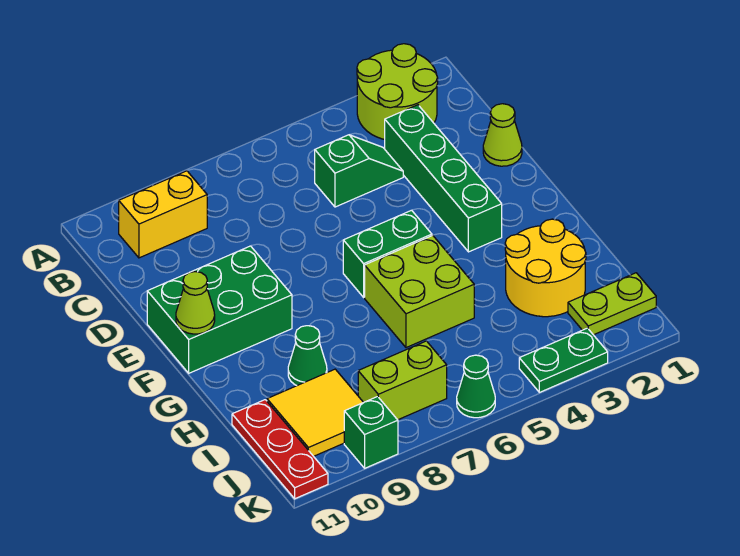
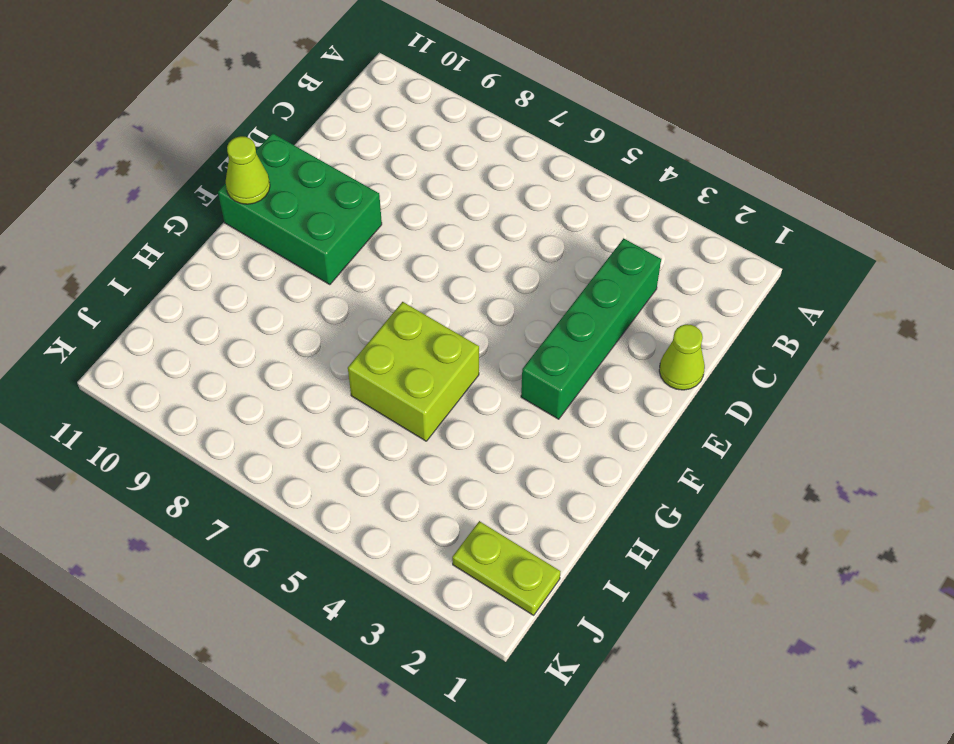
none -> lime 2x2 round brick [357,44,438,140]
none -> yellow 1x2 brick [119,171,207,258]
none -> green 1x2 slope [315,135,403,207]

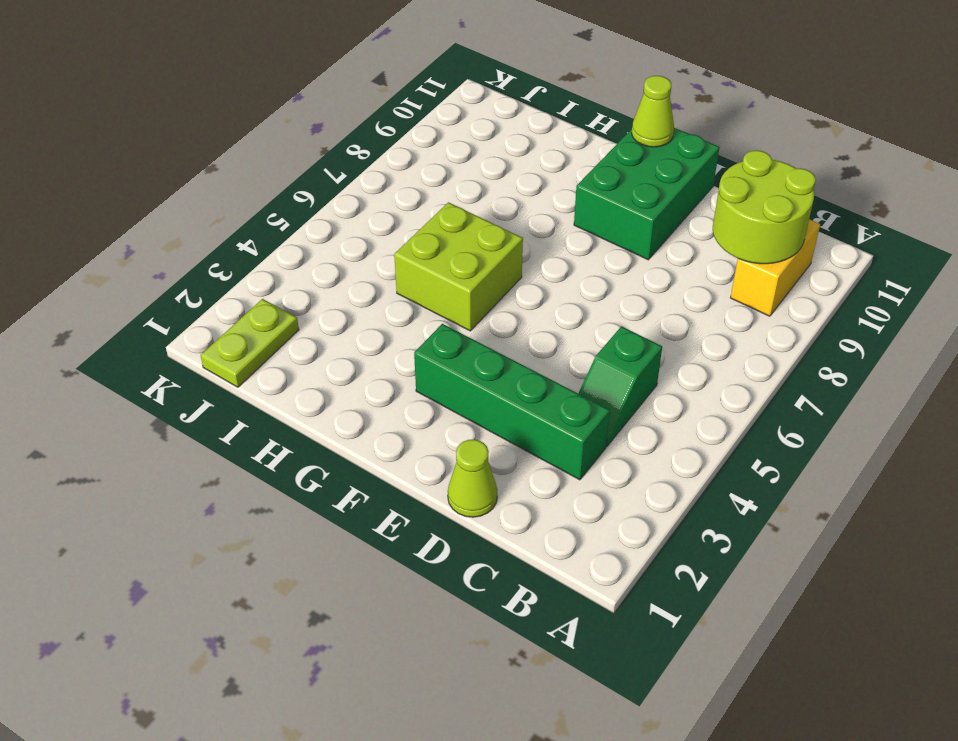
lime 2x2 round brick [713,150,816,264] -> lime 2x2 round brick moved to [357,44,438,140]
none -> green 1x2 brick [343,210,432,297]
none -> yellow 2x2 round brick [505,219,586,317]
none -> green 1x1 cone [288,326,327,385]

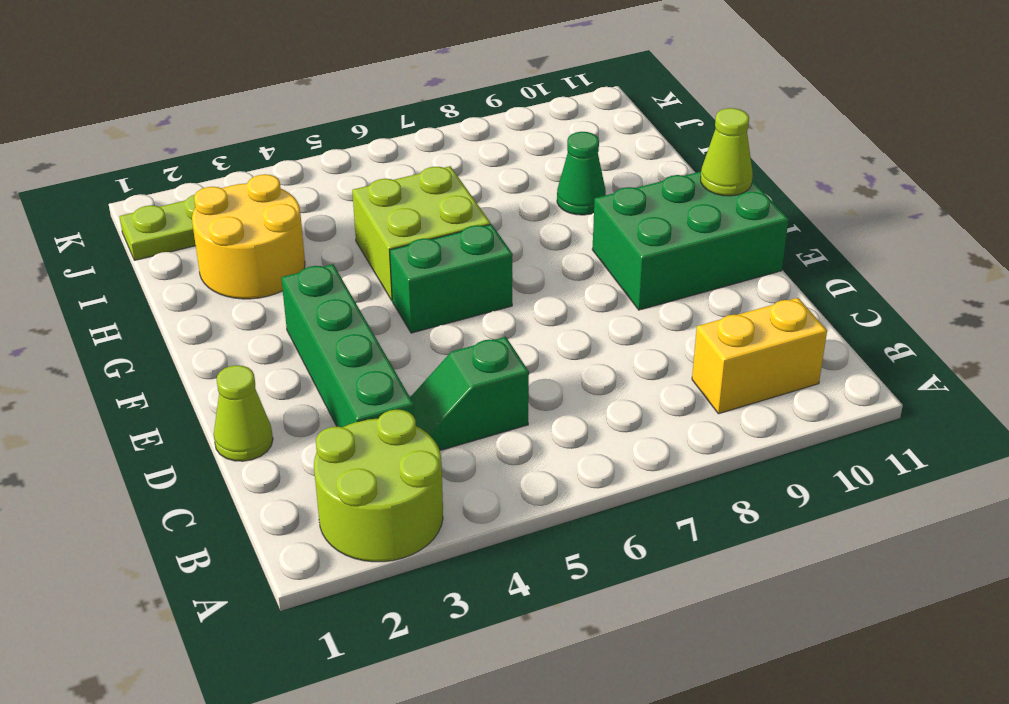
none -> yellow 2x2 tile [267,369,364,456]
none -> red 1x3 plate [232,400,328,499]
none -> lime 1x2 brick [358,341,447,420]

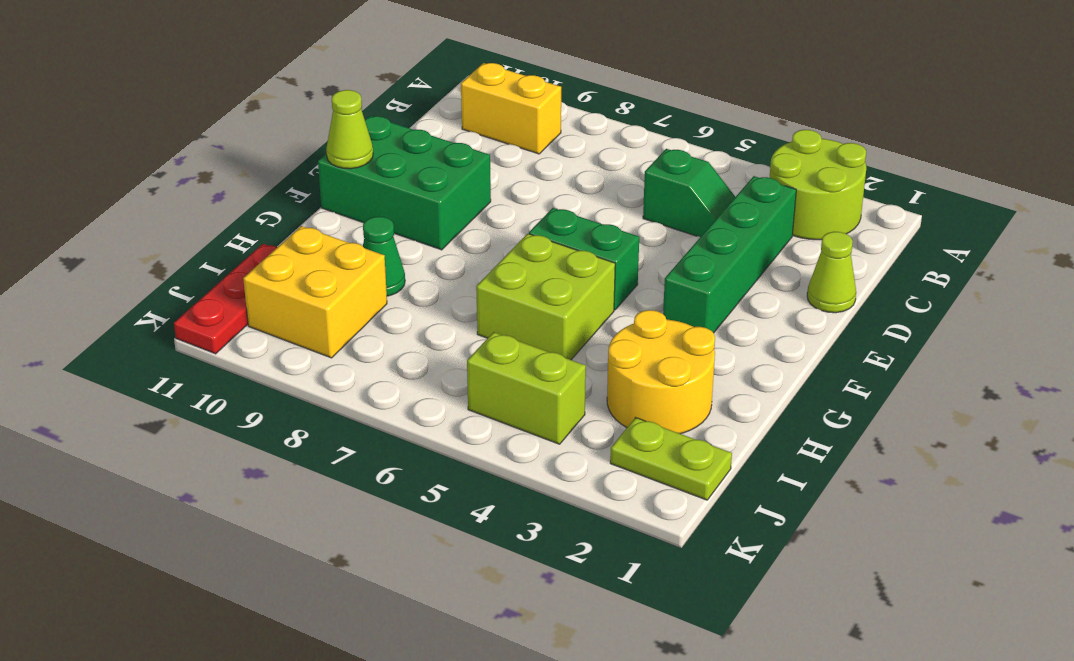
yellow 2x2 brick [243,226,387,358] -> yellow 2x2 tile [267,369,364,456]
lime 1x2 brick [467,332,586,444] -> lime 1x2 brick moved to [358,341,447,420]
none -> green 1x2 plate [519,328,608,392]
none -> green 1x1 cone [457,355,495,418]
none -> green 1x1 brick [344,397,398,468]

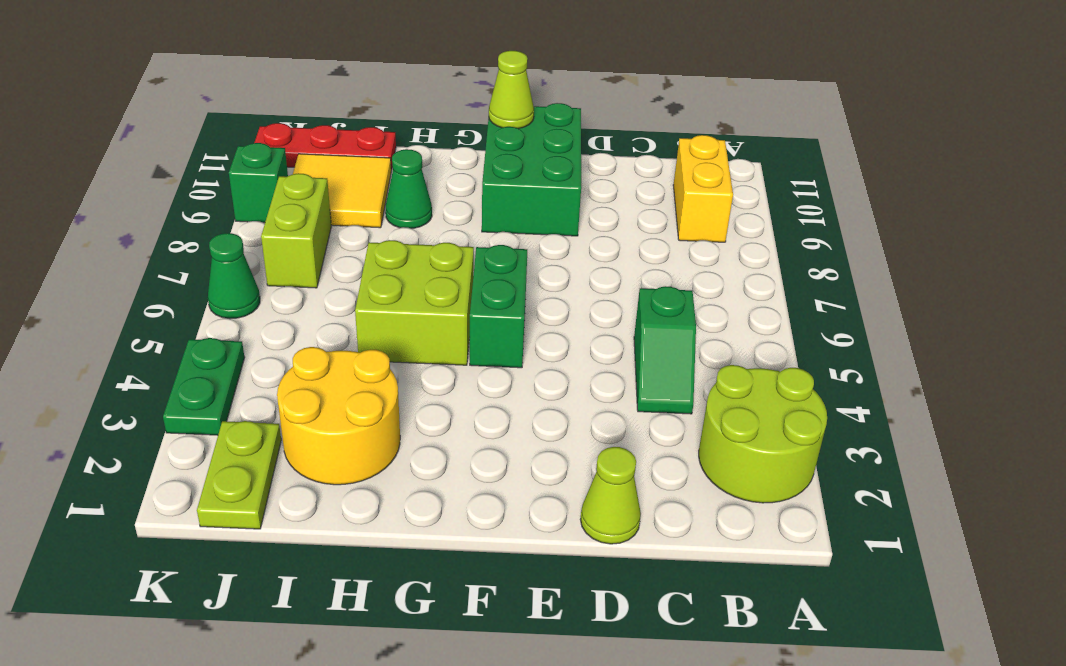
none -> green 1x4 brick [385,105,502,252]

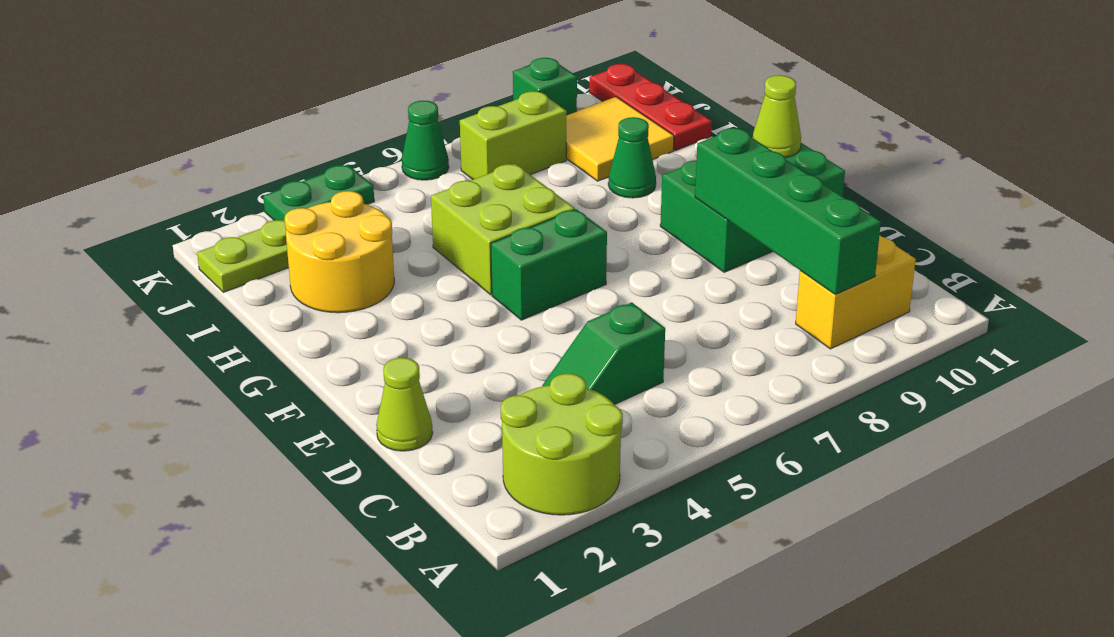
green 1x4 brick [695,128,881,295] -> green 1x4 brick moved to [385,105,502,252]

